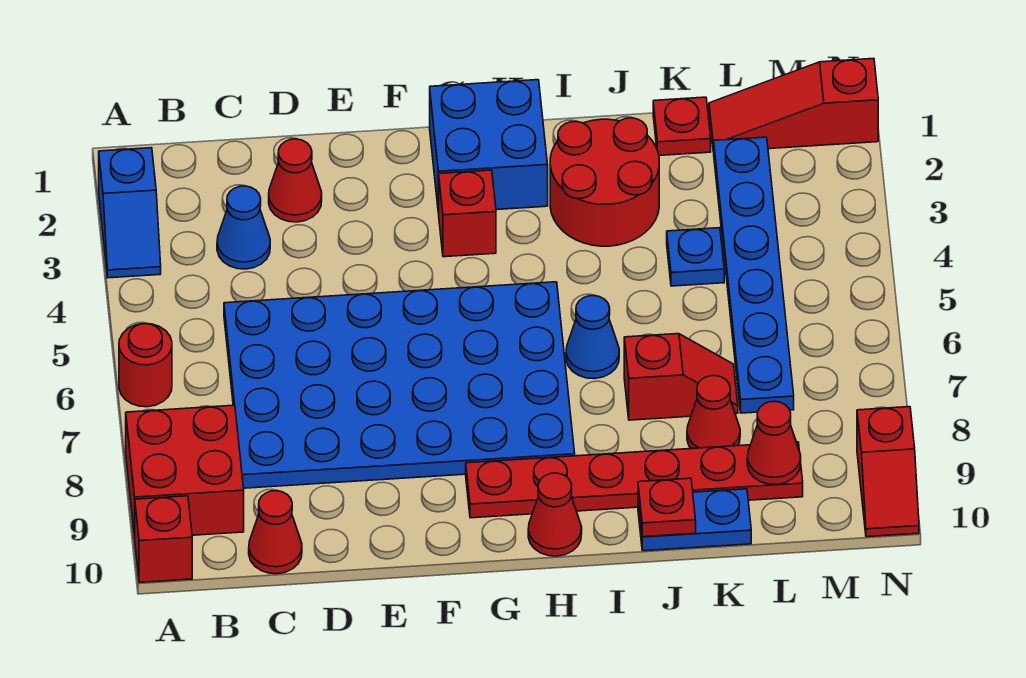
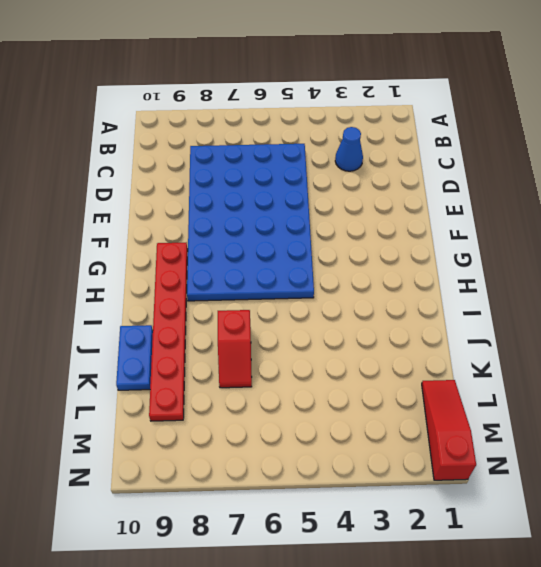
none -> blue 1x2 slope [99,148,161,278]
none -> red 1x1 round brick [119,324,172,407]
none -> red 2x2 brick [126,405,244,538]

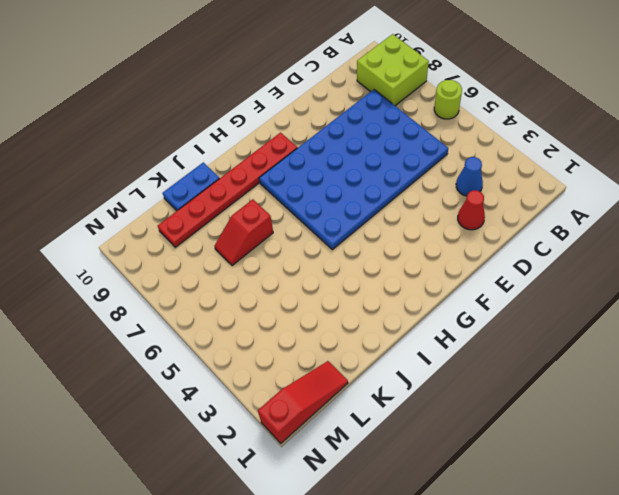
lime 1x1 round brick [434,80,462,119] -> red 1x1 round brick [119,324,172,407]
lime 2x2 brick [357,34,429,106] -> red 2x2 brick [126,405,244,538]
none -> blue 1x2 slope [99,148,161,278]
none -> red 1x1 brick [135,496,192,582]
none -> red 1x1 cone [249,491,302,574]

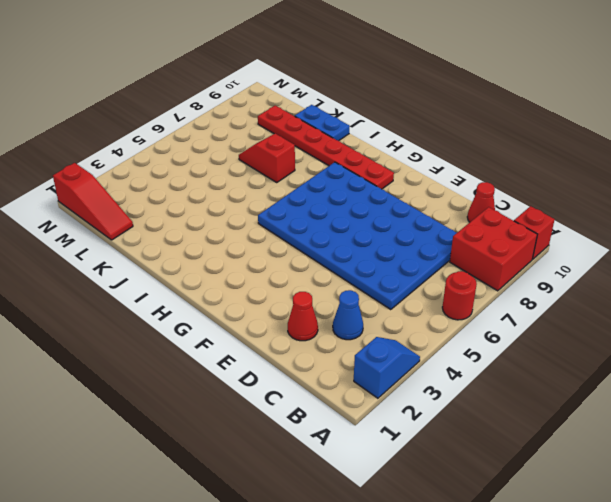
none -> blue 2x2 brick [430,80,548,213]
none -> red 1x1 brick [439,170,496,257]
none -> red 1x1 cone [528,473,582,556]

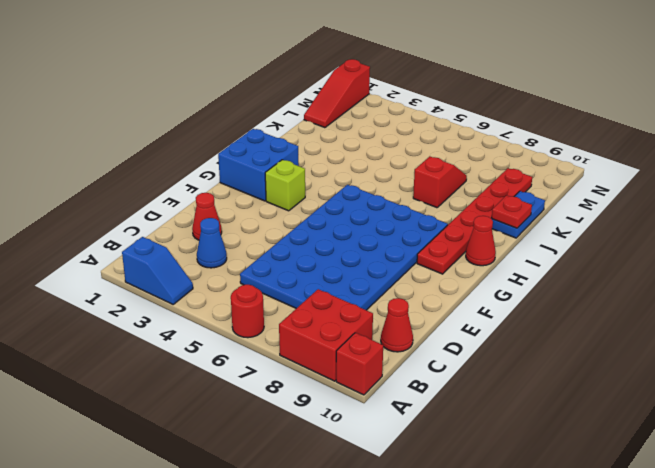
lime 1x1 brick [265,160,305,211] -> red 1x1 brick [439,170,496,257]
none -> red 2x2 round brick [550,118,659,246]
none -> blue 1x1 cone [566,296,619,379]
none -> red 1x1 plate [653,97,711,155]

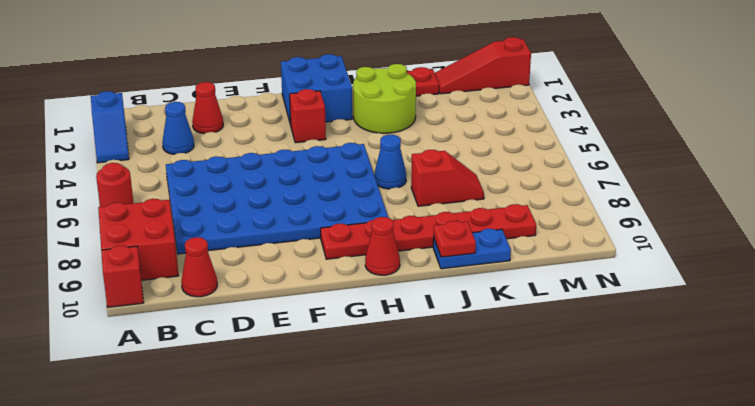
lime 2x2 round brick [353,64,416,133] -> red 2x2 round brick [550,118,659,246]
none -> blue 1x1 plate [667,228,724,286]
none -> red 1x1 cone [687,376,740,449]
none -> blue 1x6 plate [713,137,794,413]

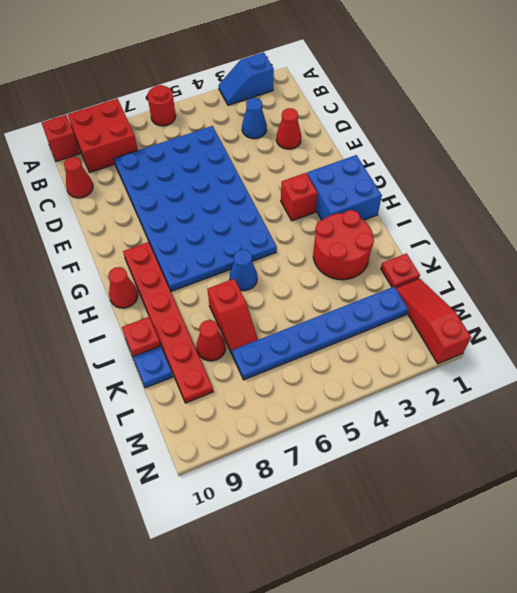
none -> blue 1x1 plate [667,228,724,286]
none -> red 1x2 slope [857,407,919,537]
none -> red 1x1 cone [747,401,801,484]

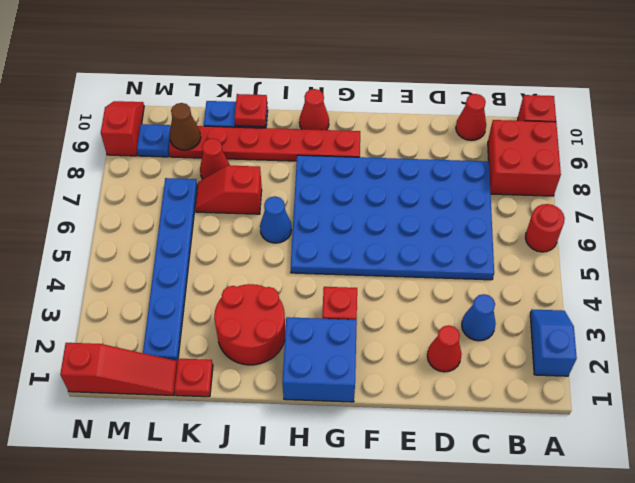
brown 1x1 cone [170,103,201,150] -> red 1x1 cone [747,401,801,484]
blue 1x1 plate [137,124,171,157] -> blue 1x1 plate moved to [667,228,724,286]

